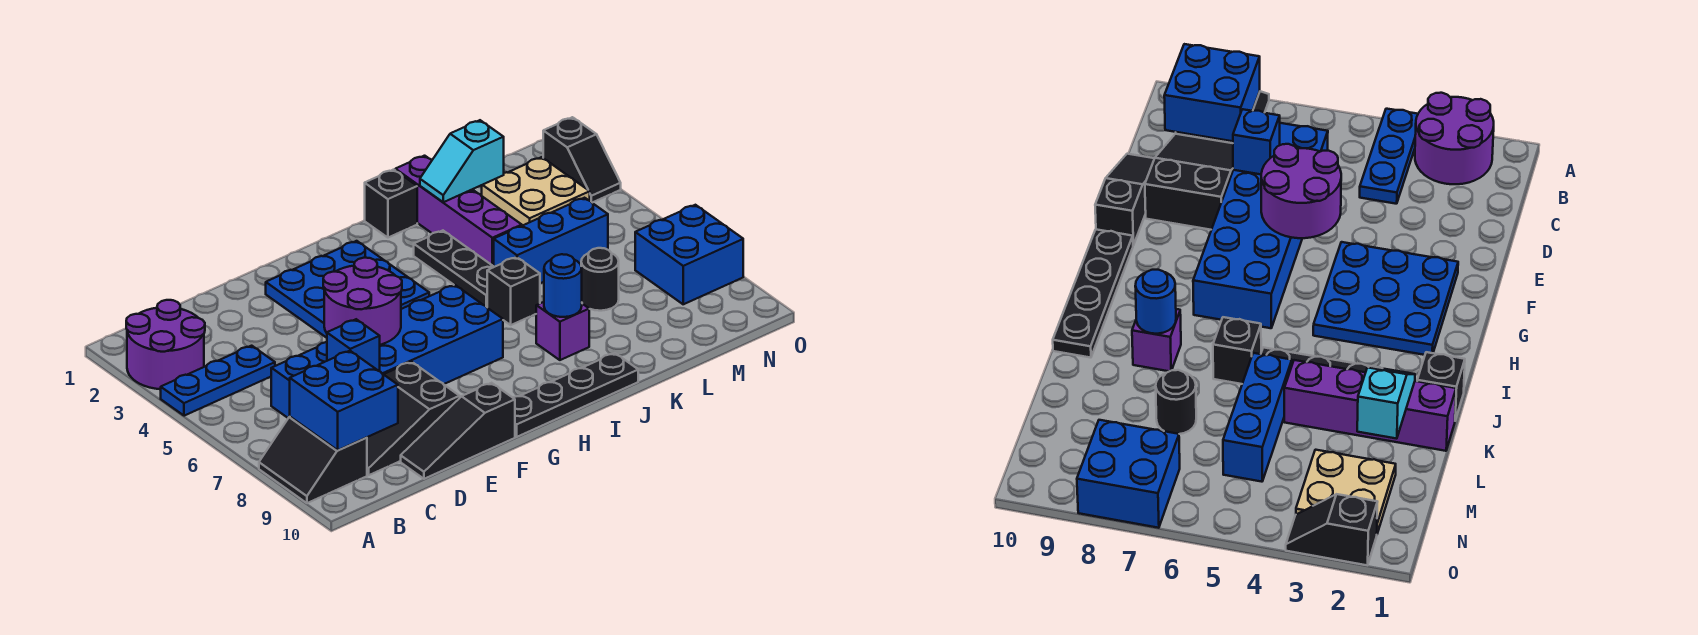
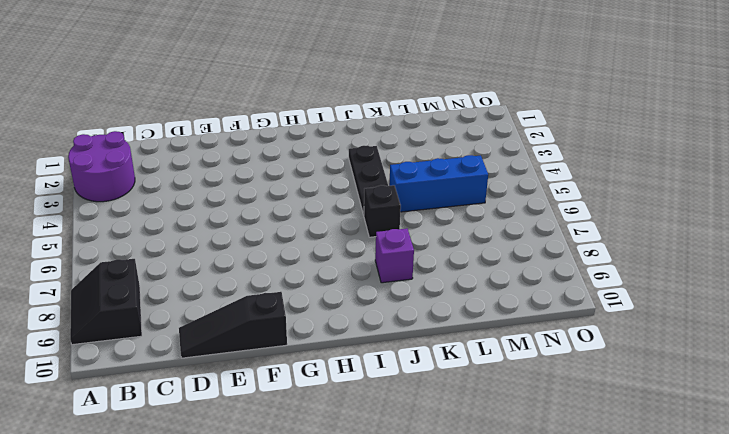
none -> blue 1x3 plate [161,346,275,416]
none -> blue 2x6 brick [271,285,503,418]
none -> black 2x3 slope [367,362,460,475]

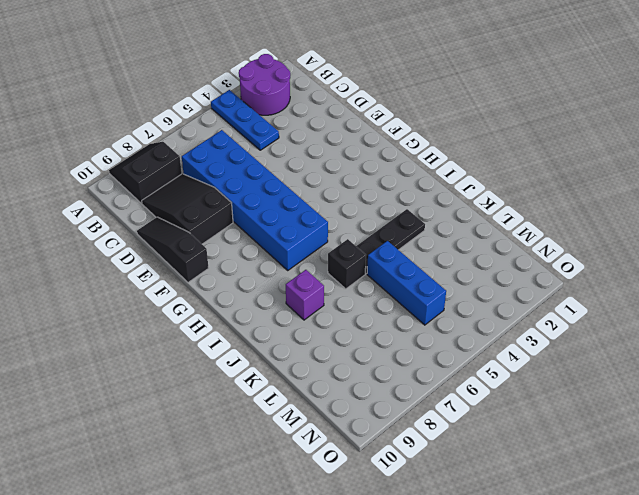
none -> blue 3x3 plate [266,241,429,338]
none -> black 1x4 plate [513,353,638,437]
none -> black 1x1 brick [365,170,417,238]

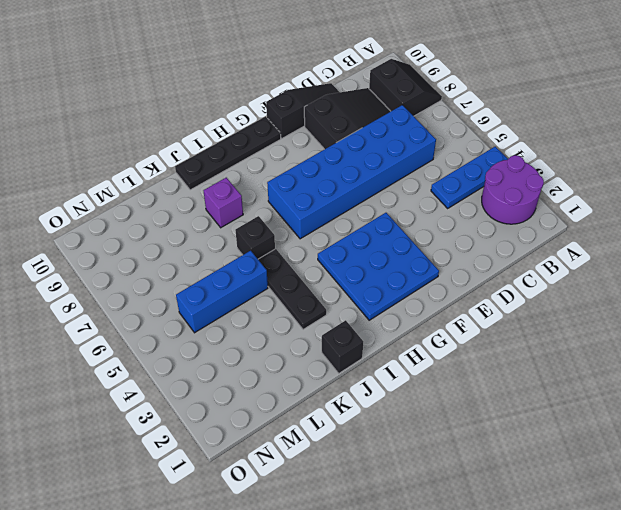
none -> purple 1x4 brick [395,156,522,266]
none -> black 1x1 round brick [581,248,619,311]
none -> tan 2x2 plate [482,157,590,226]

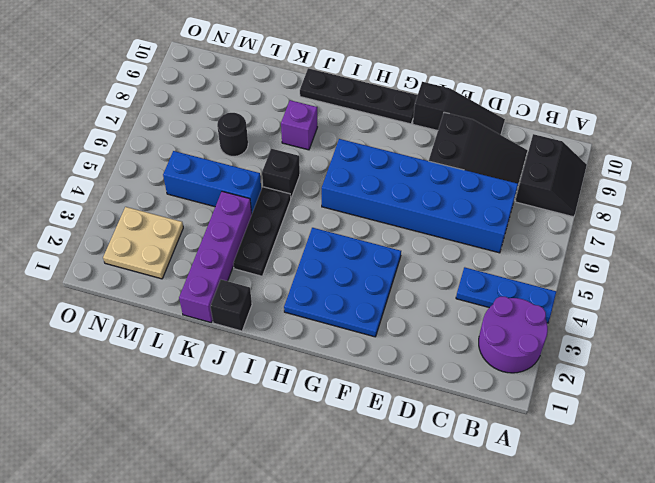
none -> blue 2x2 brick [635,205,743,304]
none -> black 1x2 slope [543,117,621,203]
none -> blue 2x2 brick [290,351,398,450]

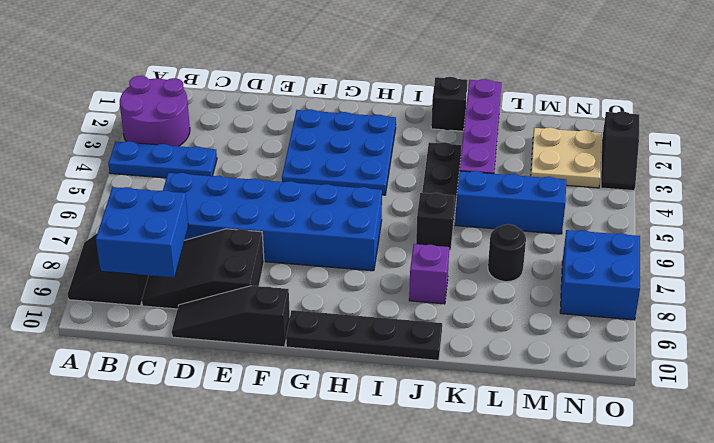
none -> blue 1x1 brick [327,319,380,371]
none -> purple 2x2 round brick [323,258,402,345]
none -> blue 1x1 round brick [544,254,582,317]

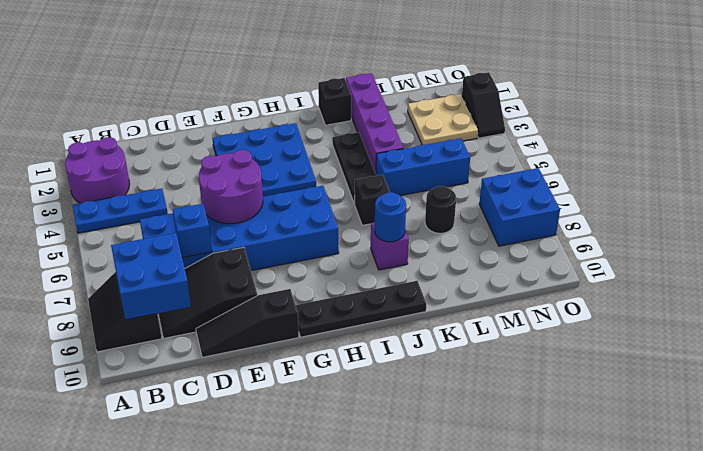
none -> cyan 1x2 slope [420,120,504,202]

